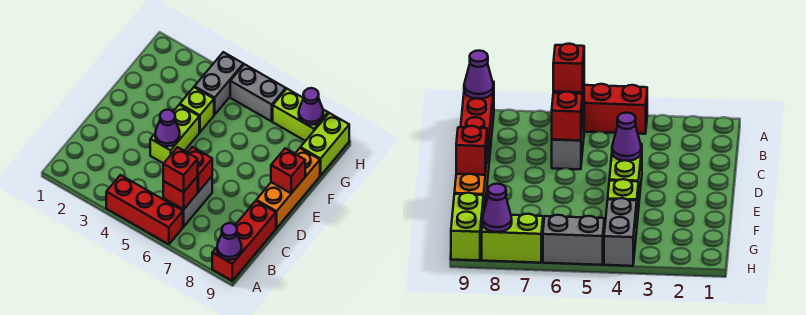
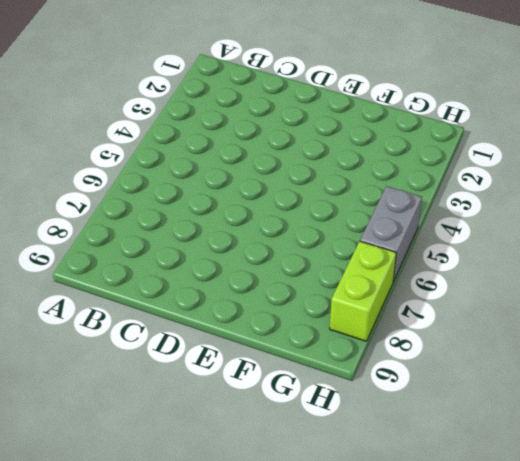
none -> red 1x3 brick [106,175,183,244]
none -> red 1x3 brick [212,201,276,281]
none -> grey 1x2 brick [163,177,212,227]

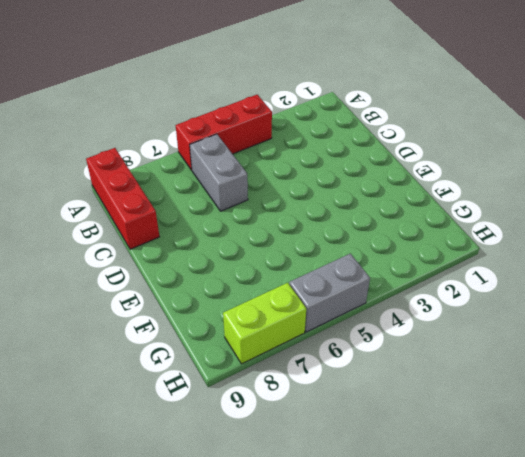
none -> lime 1x2 brick [150,105,199,164]
none -> orange 1x3 brick [256,148,320,228]
none -> lime 1x1 brick [180,87,214,132]

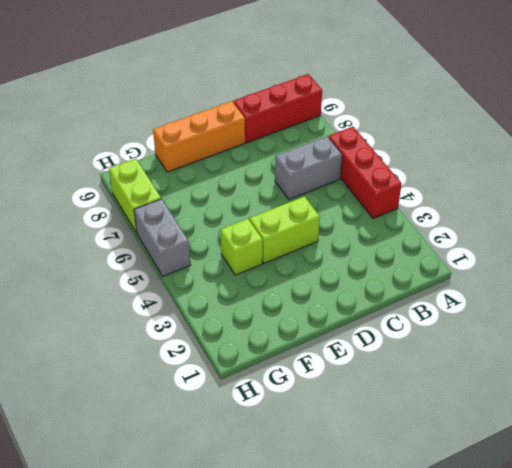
none -> grey 1x2 brick [195,52,243,115]
none -> lime 1x2 brick [300,113,349,176]
none -> purple 1x1 cone [217,223,242,260]

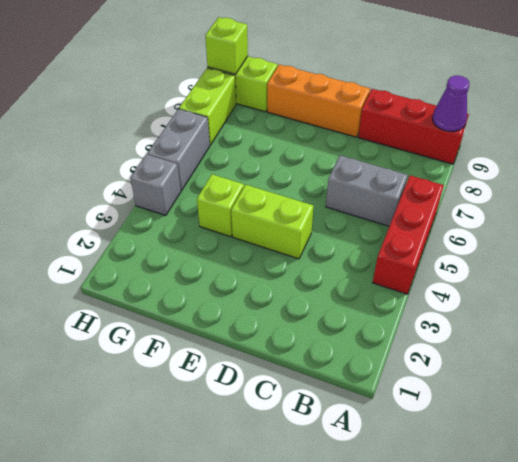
grey 1x1 brick [130,154,181,216] -> grey 1x2 brick [195,52,243,115]
lime 1x1 brick [205,17,248,74] -> none
none -> red 1x1 brick [163,176,198,210]
none -> red 1x1 brick [187,147,212,192]
none -> purple 1x1 cone [155,110,180,146]

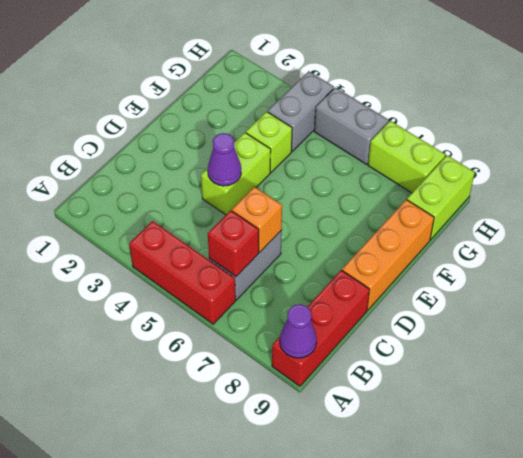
orange 1x1 brick [232,187,282,252] -> red 1x1 brick [187,147,212,192]
none -> red 1x1 brick [271,148,305,193]
none -> purple 1x1 cone [299,88,323,125]
none -> red 1x1 brick [163,147,198,192]

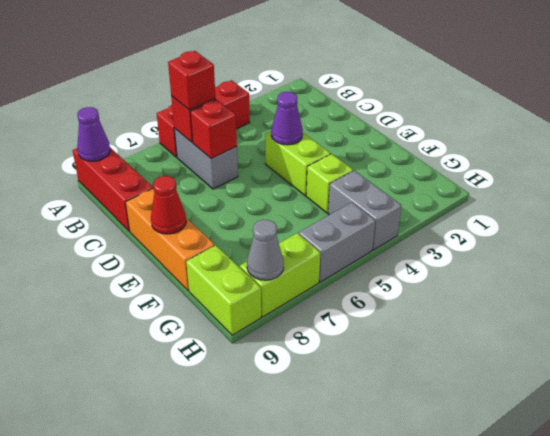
red 1x1 cone [151,176,186,234] -> red 1x1 brick [271,148,305,193]
grey 1x1 cone [247,220,284,280] -> purple 1x1 cone [299,88,323,125]

